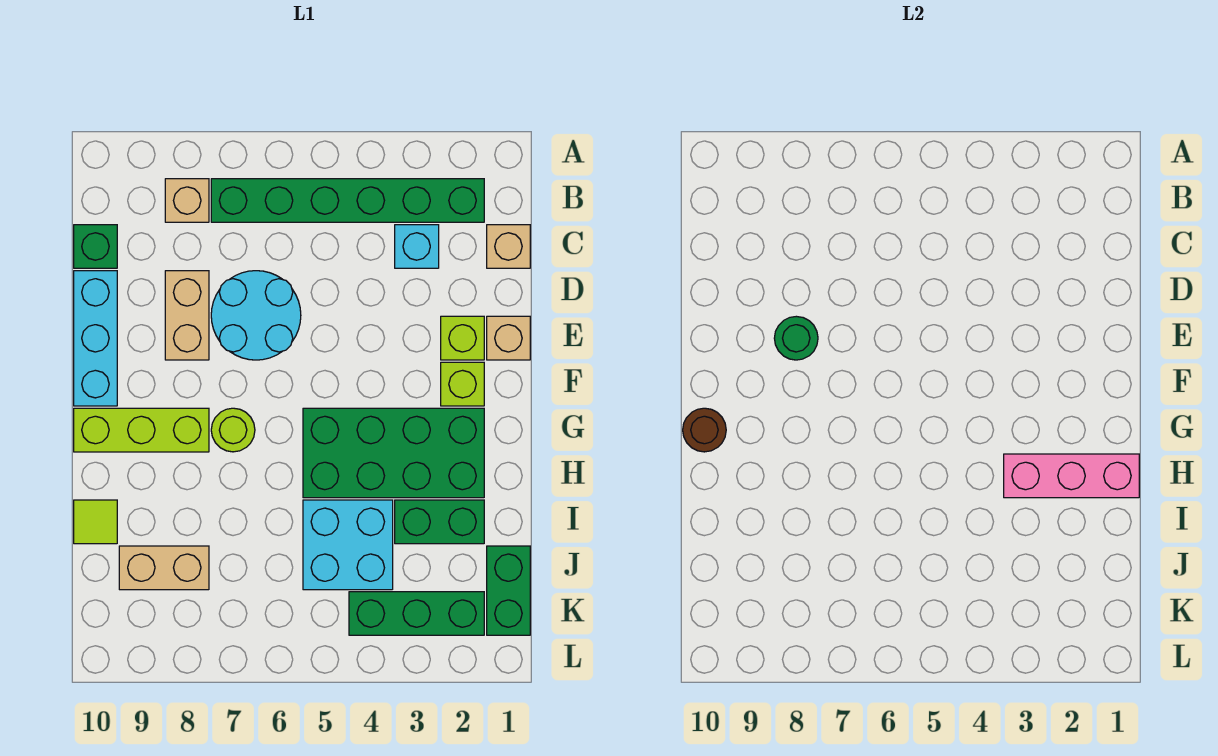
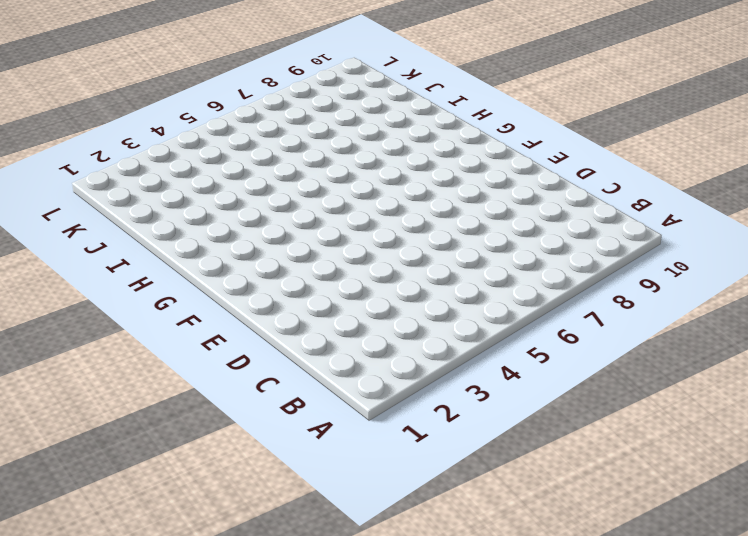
none -> green 1x6 brick [211,179,484,222]
none -> tan 1x1 brick [165,179,209,222]
none -> tan 1x1 brick [487,225,530,268]

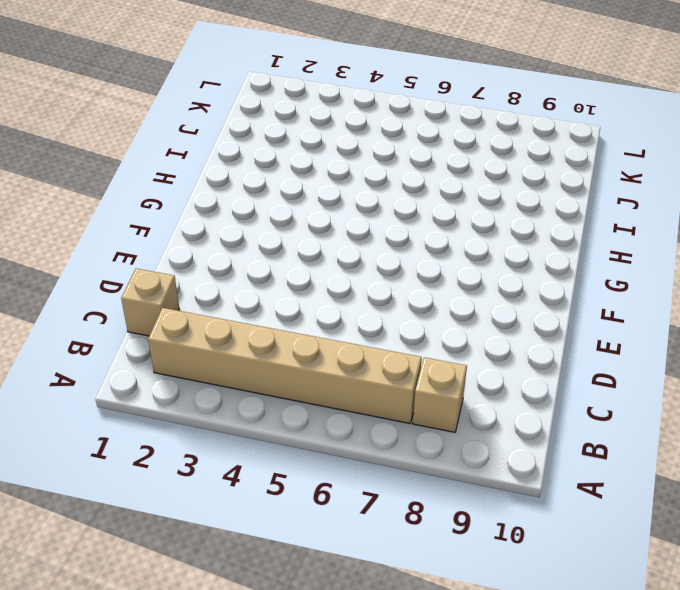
tan 1x6 brick [148,308,422,423] -> green 1x6 brick [211,179,484,222]
none -> cyan 1x1 brick [395,225,439,268]
none -> green 1x1 brick [74,225,117,268]
none -> cyan 2x2 round brick [211,271,301,360]

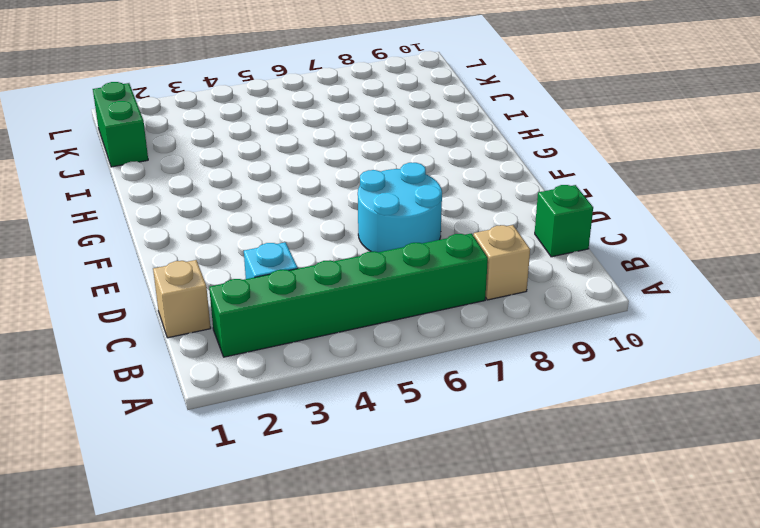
none -> tan 1x2 brick [165,271,209,360]
none -> cyan 1x3 brick [74,271,117,406]
none -> tan 1x1 brick [487,316,530,360]

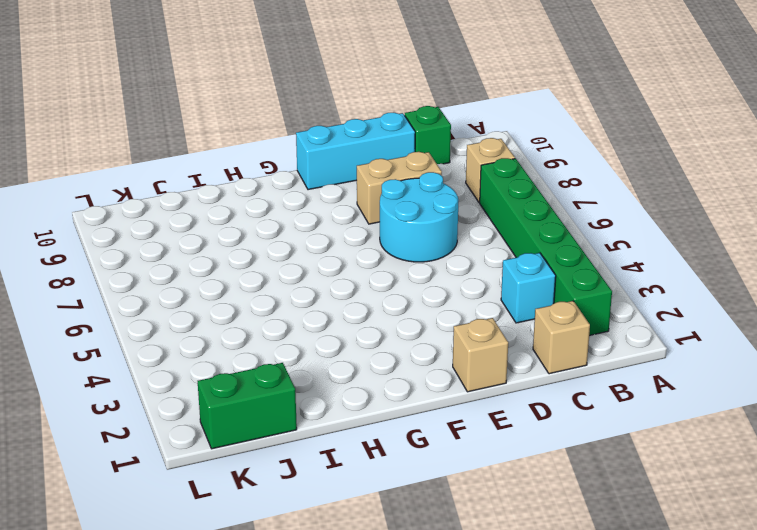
none -> lime 1x1 brick [441,316,484,360]
none -> lime 1x1 brick [441,362,484,406]
none -> green 2x4 brick [303,408,484,498]

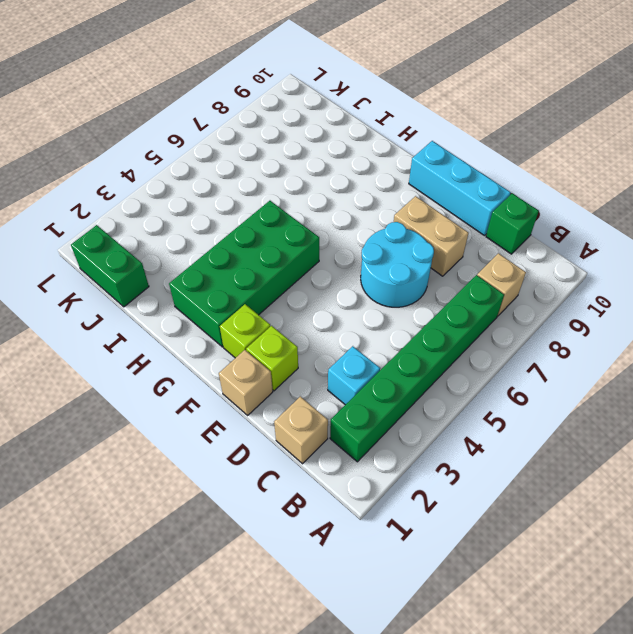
none -> lime 1x1 round brick [211,408,255,452]
none -> lime 1x3 brick [74,408,209,452]
none -> green 1x2 brick [395,500,484,544]

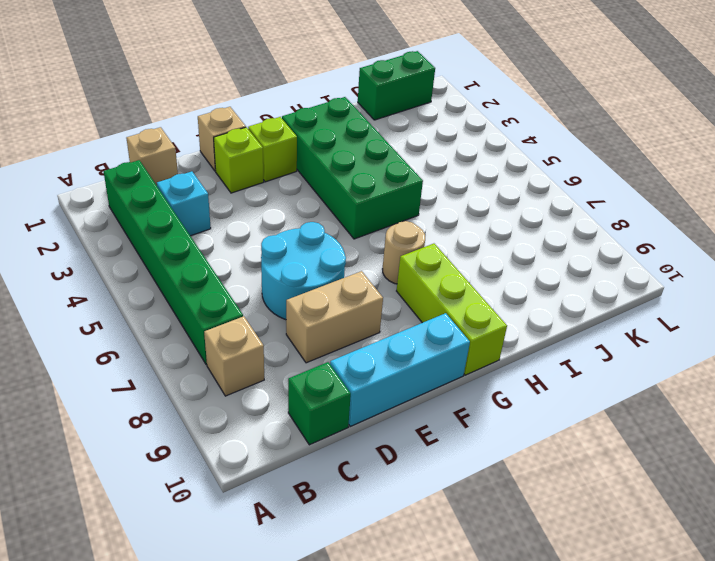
tan 1x1 round brick [383,221,425,284] -> lime 1x1 round brick [211,408,255,452]
none -> green 1x2 brick [395,500,484,544]
none -> cyan 2x2 brick [303,500,393,590]
none -> lime 1x1 tile [74,500,117,544]

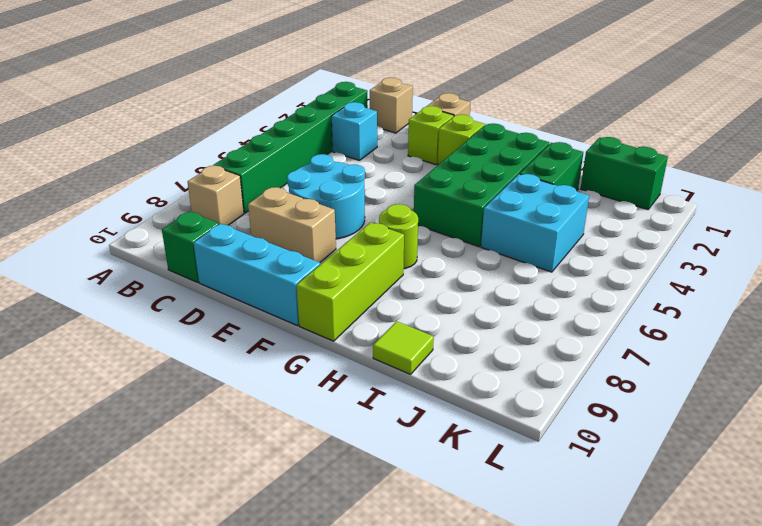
none -> tan 1x2 brick [119,546,209,590]
none -> green 1x3 brick [349,592,484,635]
none -> green 1x1 round brick [774,316,818,360]

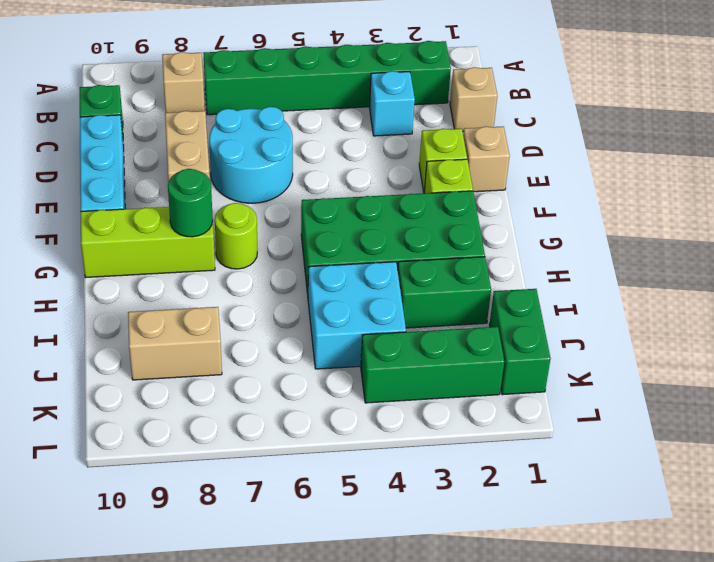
green 1x1 round brick [168,169,213,237] -> green 1x1 round brick moved to [774,316,818,360]
none -> lime 1x1 tile [74,500,117,544]
none -> brown 1x1 round brick [683,408,726,452]
none -> pink 1x3 brick [1004,454,1139,498]

